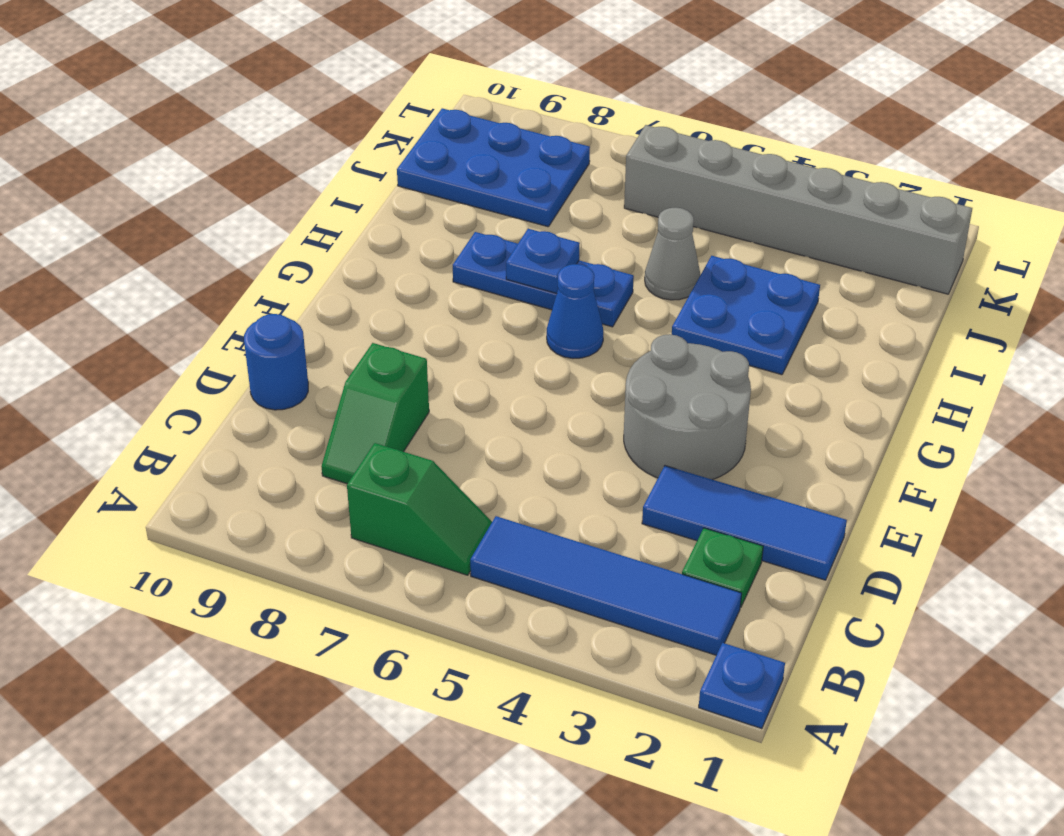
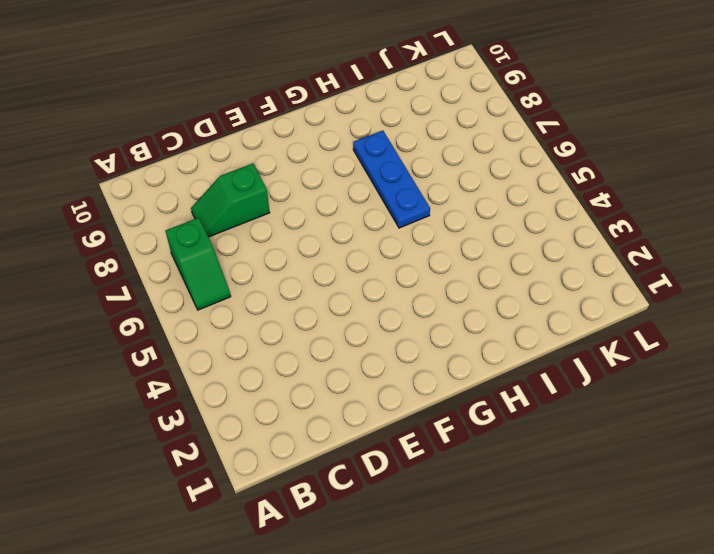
none -> blue 1x1 plate [699,643,785,729]
none -> blue 1x4 tile [470,516,742,655]
none -> green 1x1 plate [682,528,763,607]

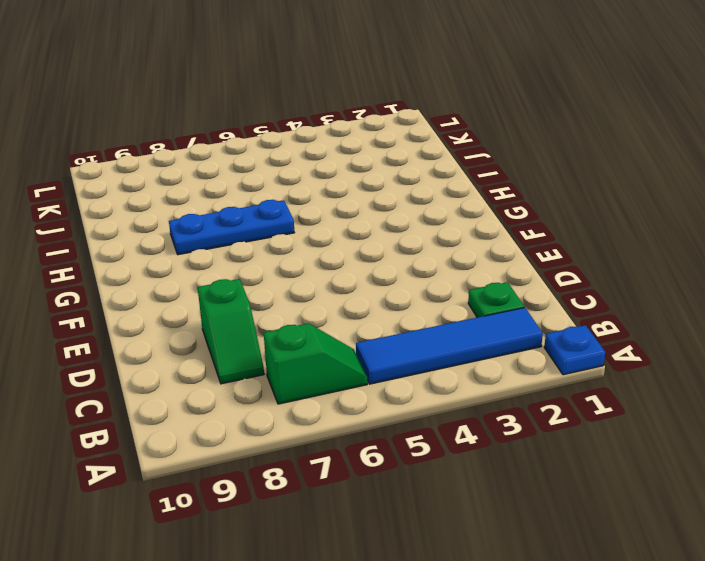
none -> blue 1x3 tile [642,466,847,580]
none -> blue 1x1 round brick [244,314,308,410]
none -> grey 2x2 round brick [624,334,751,480]

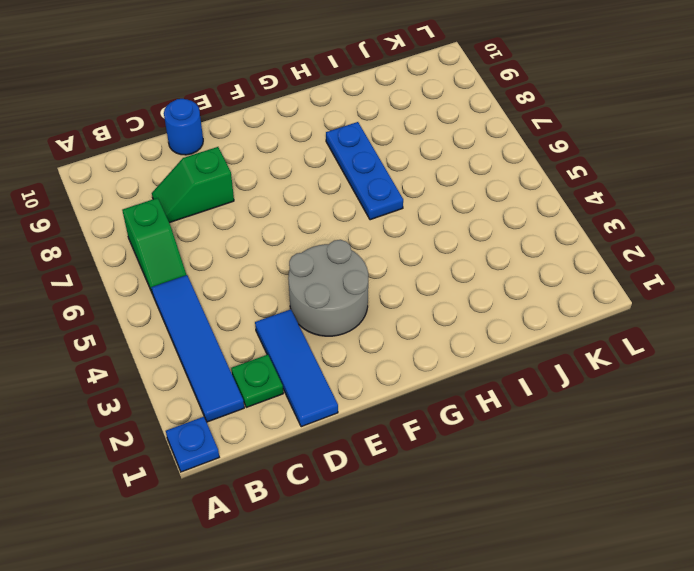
none -> blue 1x1 cone [547,264,603,358]
none -> blue 2x2 plate [672,256,820,375]
none -> grey 1x1 cone [645,208,700,300]

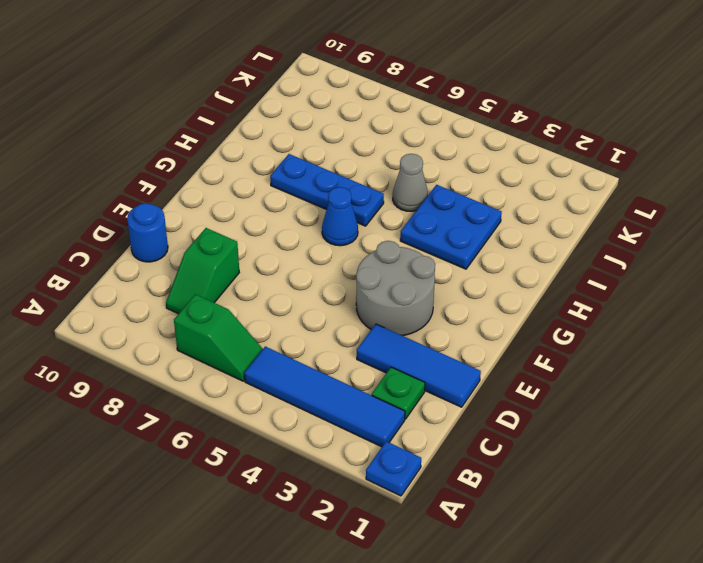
none -> blue 2x3 plate [397,108,590,227]
none -> grey 1x6 brick [624,125,972,294]
none -> blue 1x1 plate [506,229,580,294]

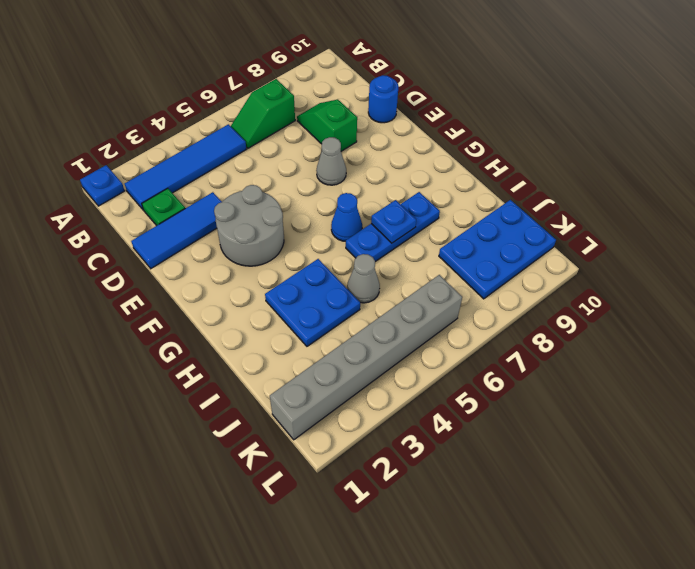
grey 1x1 cone [316,137,346,185] -> none

